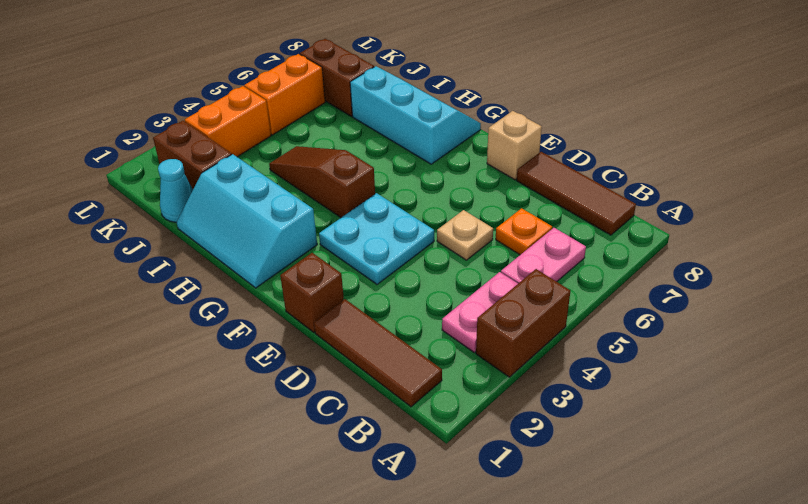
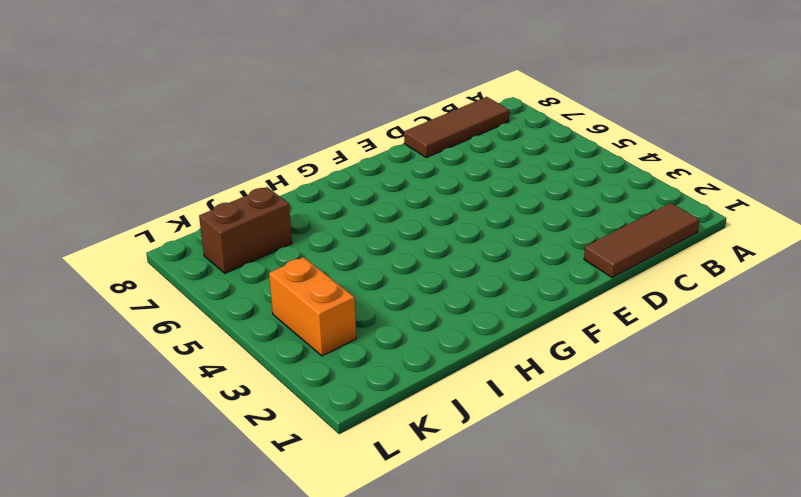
none -> brown 1x2 brick [476,269,570,377]
none -> pink 1x2 plate [442,272,518,352]
none -> pink 1x2 plate [501,228,586,283]

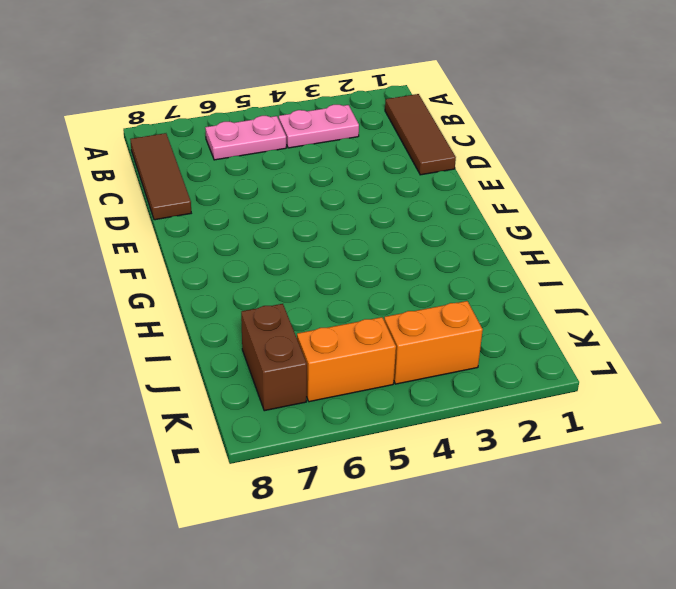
none -> brown 1x2 brick [476,269,570,377]
none -> orange 1x1 plate [496,208,552,255]
none -> tan 1x1 plate [437,210,493,260]

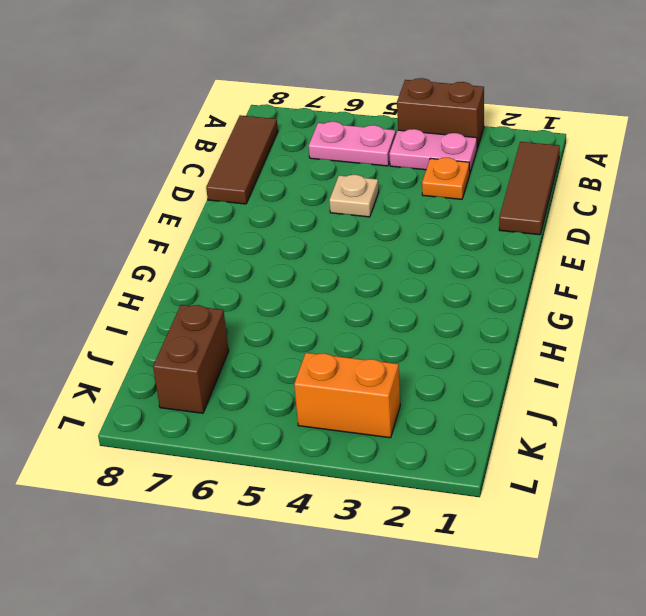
orange 1x1 plate [422,158,470,199] -> orange 1x1 plate moved to [496,208,552,255]
none -> brown 1x1 brick [280,253,344,332]
none -> cyan 2x2 plate [319,193,434,284]
none -> tan 1x1 brick [487,111,542,180]

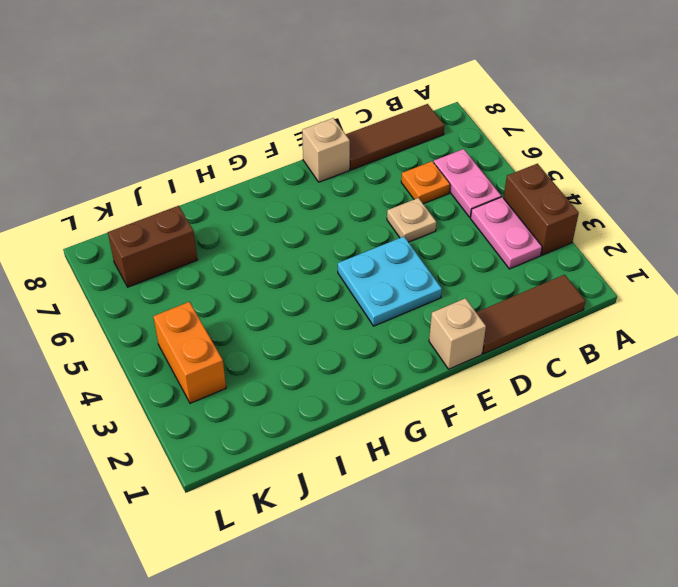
tan 1x1 brick [429,298,486,369] -> brown 1x1 brick [280,253,344,332]
none -> cyan 2x3 slope [177,154,317,288]
none -> brown 1x3 slope [269,146,375,217]
none -> cyan 2x3 slope [350,66,481,164]

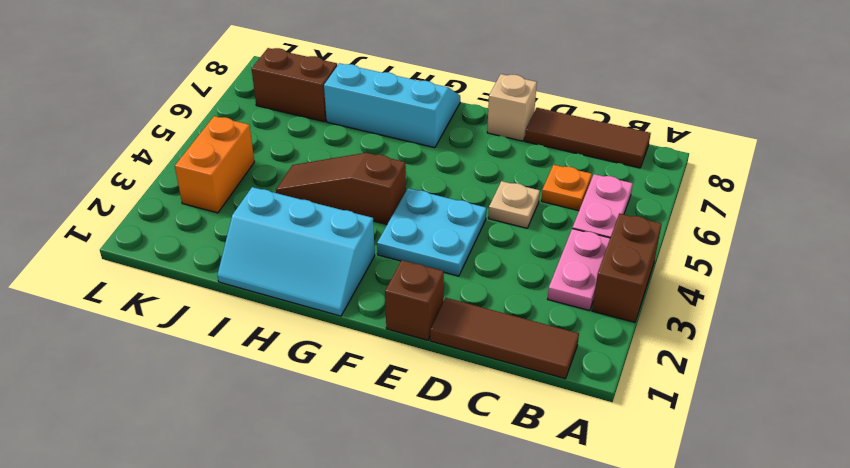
none -> cyan 1x1 cone [158,159,193,222]
none -> brown 1x2 brick [153,121,232,189]
none -> orange 1x2 brick [244,54,325,135]

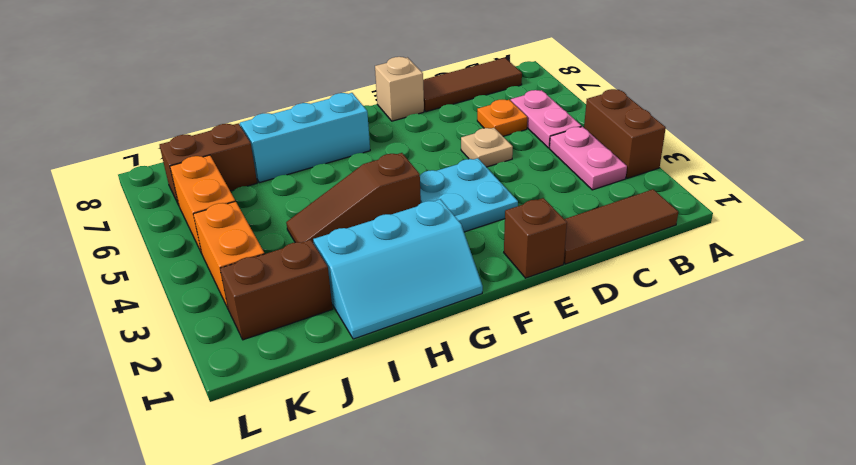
none -> cyan 1x1 cone [158,159,193,222]

